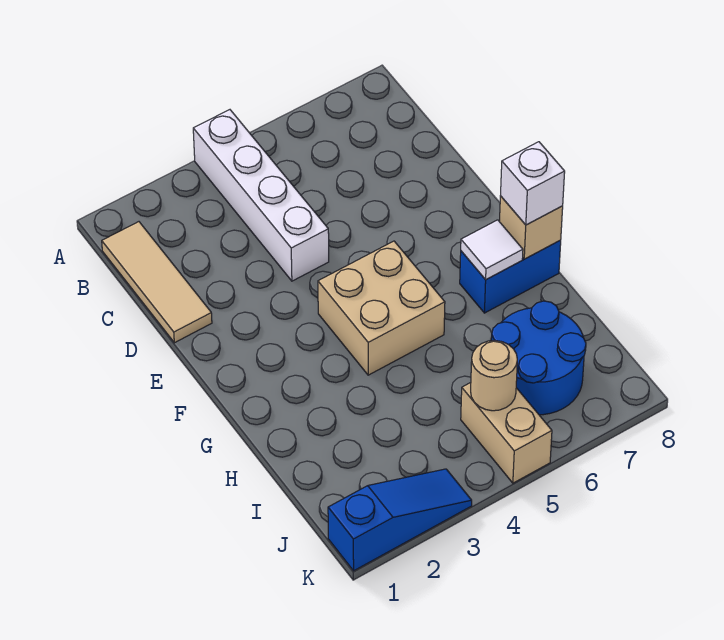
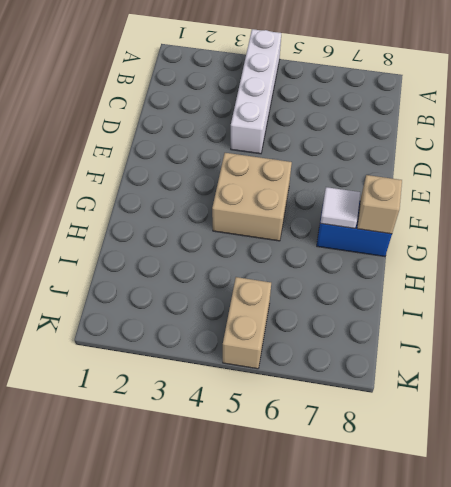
none -> tan 1x3 tile [102,222,212,343]
none -> blue 2x2 round brick [492,301,586,415]

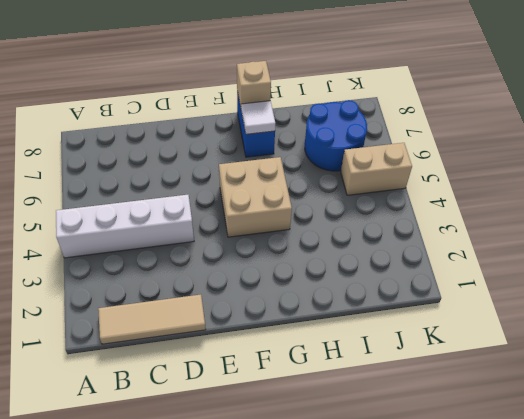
none -> blue 1x3 slope [328,469,472,571]
none -> tan 1x1 round brick [471,341,517,411]

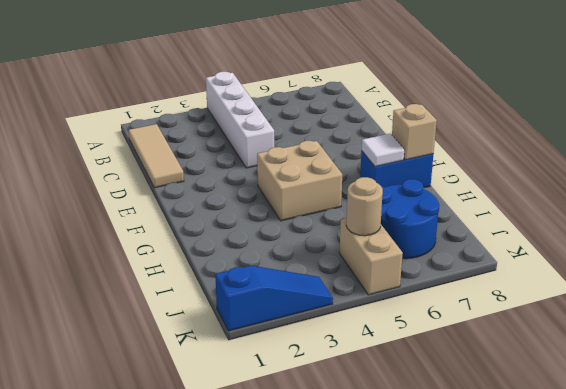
none -> white 1x1 brick [501,142,565,225]

